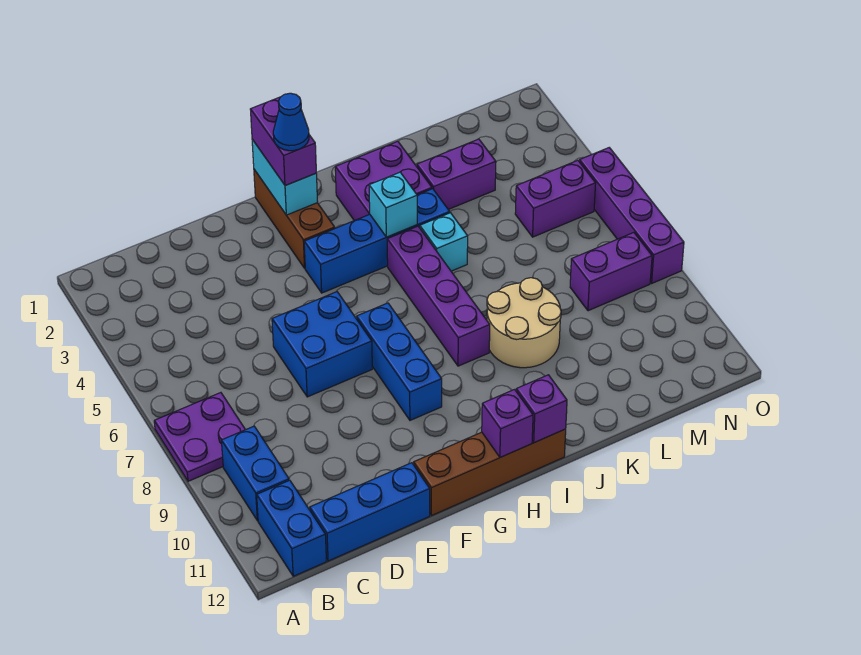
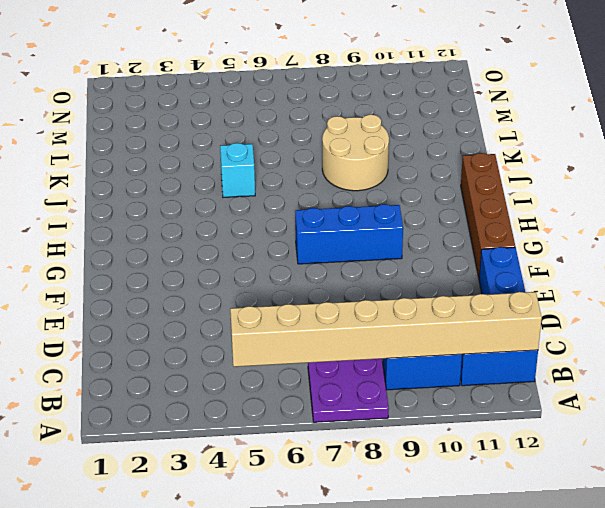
tan 1x8 brick [230,292,542,367] -> none
none -> blue 2x2 brick [272,292,372,397]
none -> brown 1x3 brick [254,170,335,268]
none -> blue 1x4 brick [304,189,450,293]

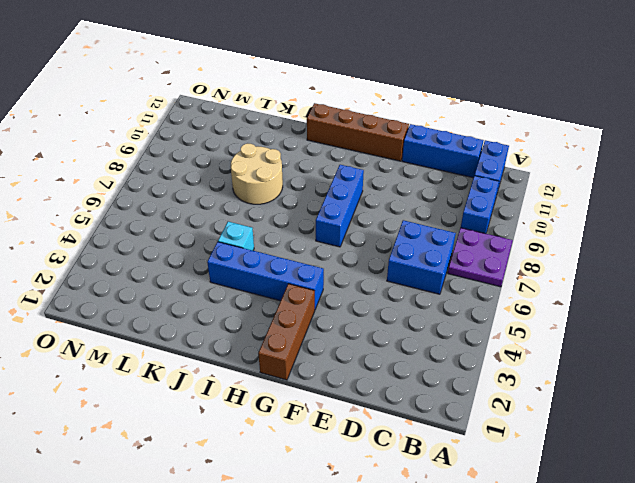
blue 2x2 brick [387,220,456,294] -> blue 2x2 brick moved to [272,292,372,397]
none -> purple 2x2 brick [335,141,432,221]
none -> purple 1x4 brick [387,226,490,366]
none -> purple 1x2 brick [417,139,496,209]

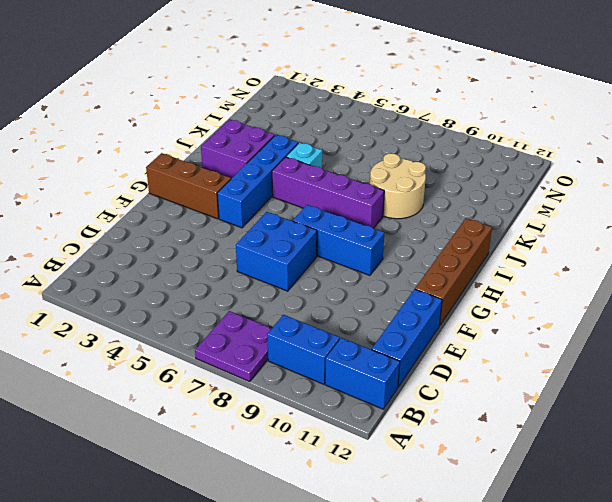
none -> purple 1x2 brick [417,139,496,209]
none -> purple 1x2 brick [515,160,596,237]
none -> purple 1x2 brick [570,233,652,311]

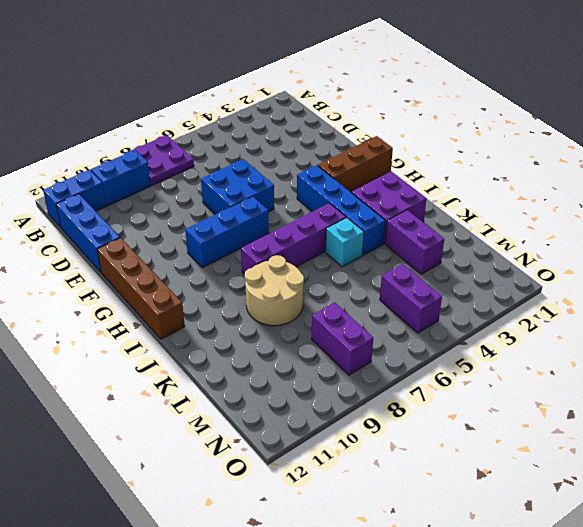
none -> purple 1x4 brick [579,148,684,283]
none -> cyan 1x2 brick [252,140,318,215]
none -> purple 1x1 brick [482,390,533,457]

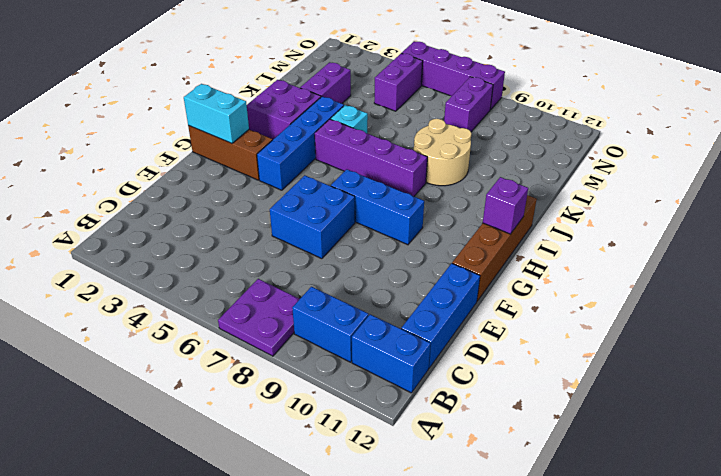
none -> cyan 1x1 brick [369,172,417,237]
none -> purple 1x1 brick [516,375,567,443]
none -> purple 1x2 brick [250,97,316,186]

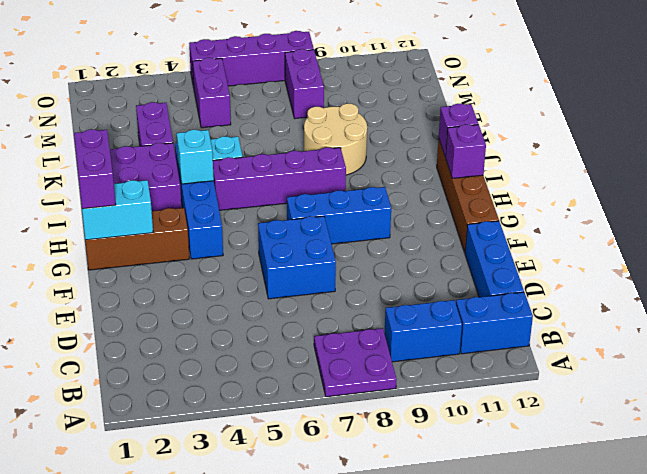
purple 1x2 brick [74,129,116,209] -> purple 1x2 brick turned to [250,97,316,186]
none -> blue 1x1 cone [273,93,309,151]

